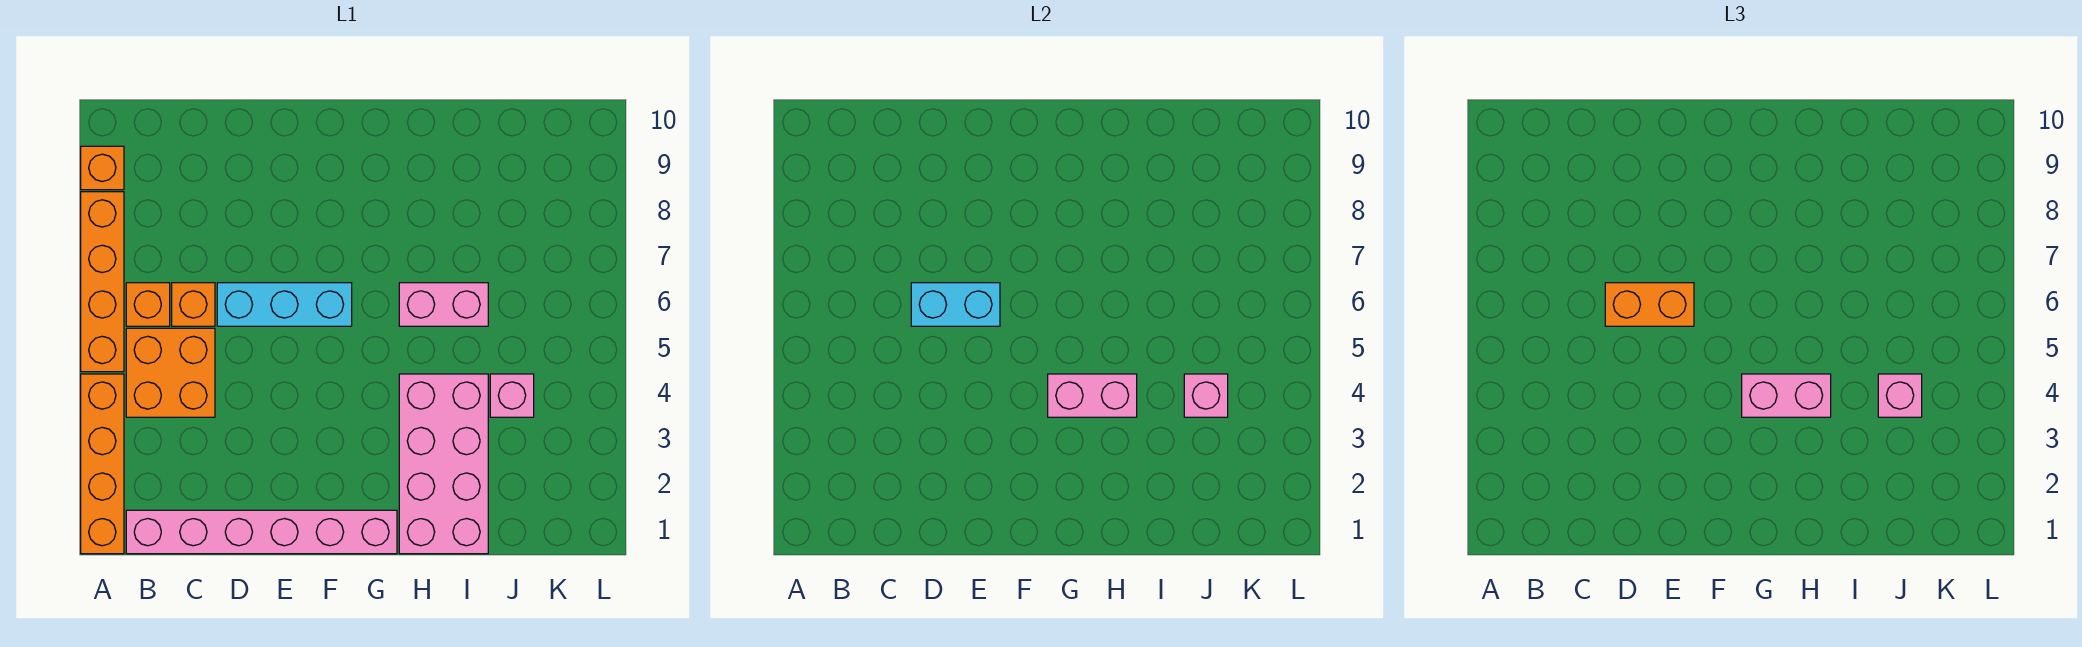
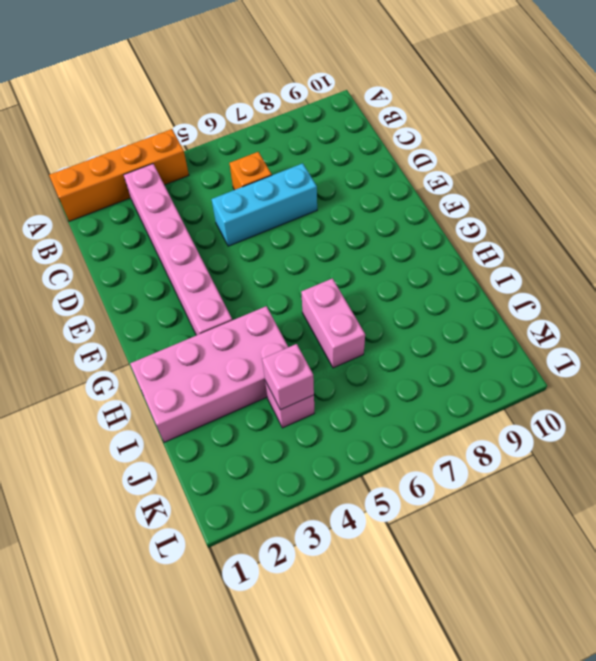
pink 1x6 brick [124,164,232,335] -> pink 1x6 brick moved to [126,510,397,554]
cyan 1x3 brick [211,163,317,246] -> cyan 1x3 brick turned to [217,283,352,326]
none -> orange 1x4 brick [81,192,124,372]
none -> orange 1x1 brick [81,146,124,190]
none -> orange 2x2 brick [126,328,215,417]

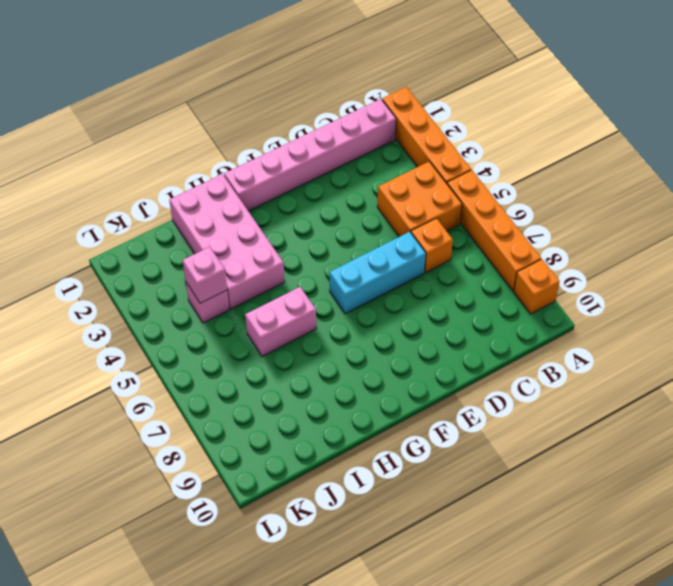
none -> orange 1x1 brick [126,283,170,326]
none -> cyan 1x2 brick [911,283,1000,326]
none -> pink 1x2 brick [1048,374,1137,417]

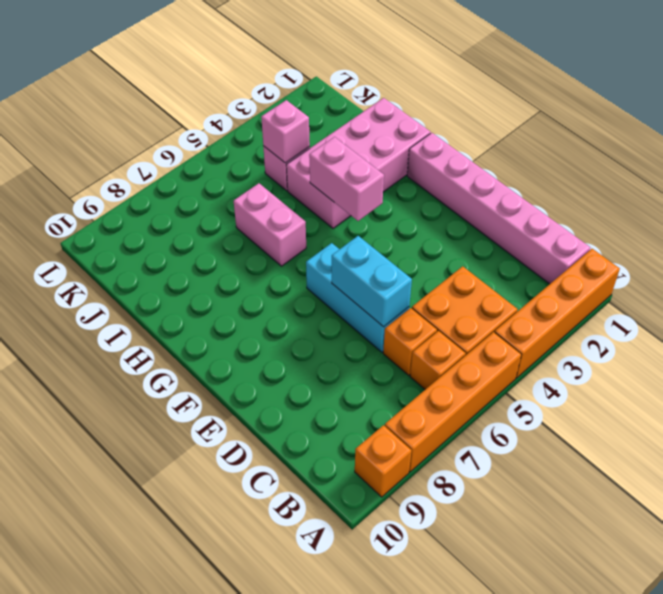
none -> orange 1x2 brick [1605,283,1694,326]
none -> pink 1x2 brick [1742,374,1831,417]
none -> pink 1x1 brick [1878,374,1922,417]

